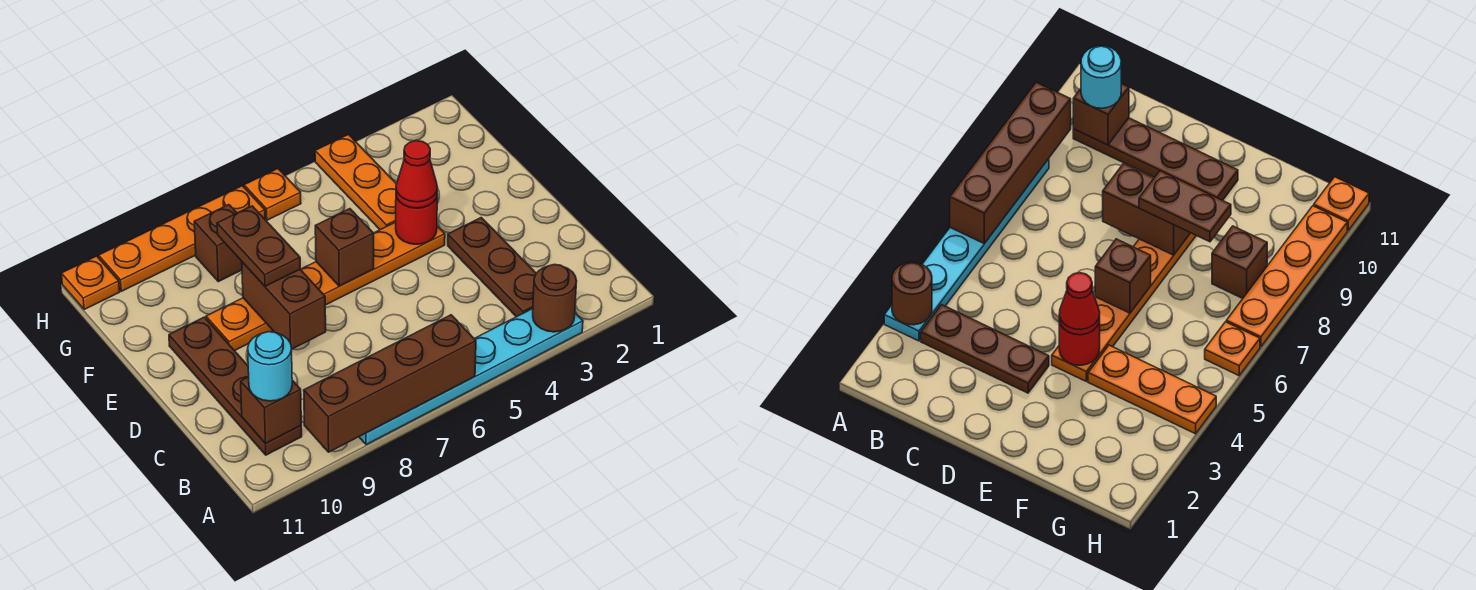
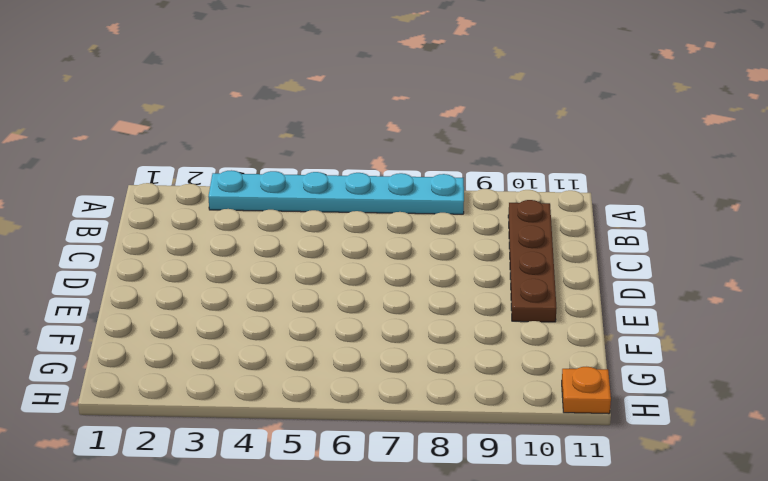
none -> brown 1x3 plate [448,218,536,317]
none -> orange 1x6 plate [206,222,445,351]
none -> orange 1x3 plate [315,135,396,230]

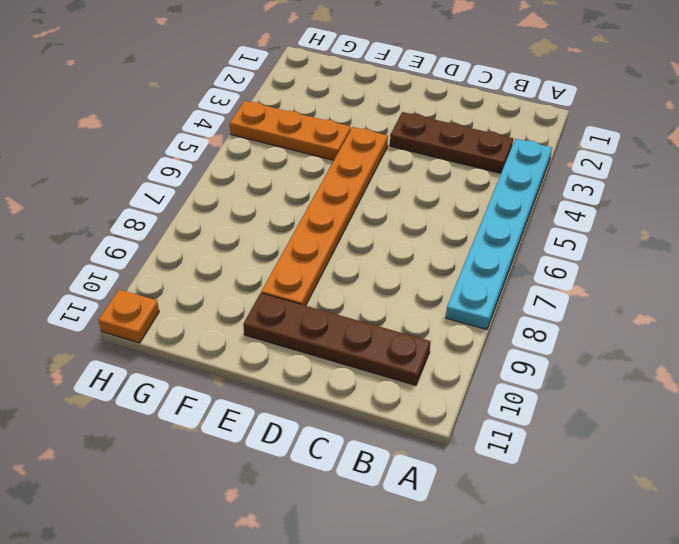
none -> brown 1x1 brick [194,205,242,282]
none -> orange 1x1 plate [244,169,301,220]
none -> orange 1x4 plate [99,186,265,291]

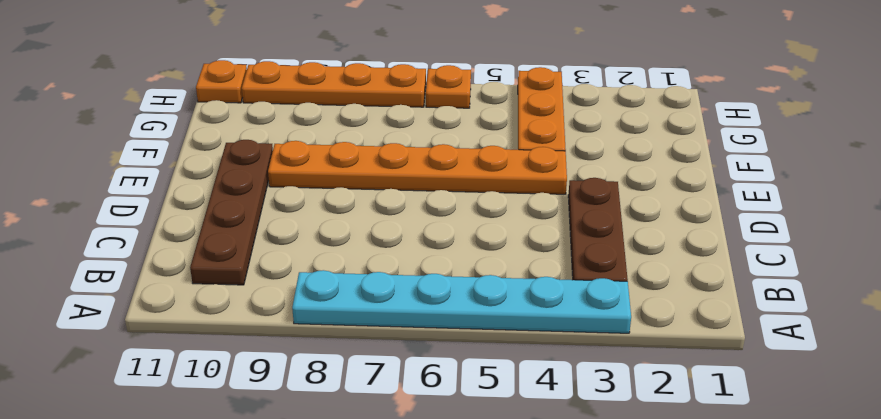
none -> brown 1x1 brick [194,205,242,282]
none -> brown 1x1 round brick [533,264,577,332]
none -> brown 1x4 brick [304,315,476,452]

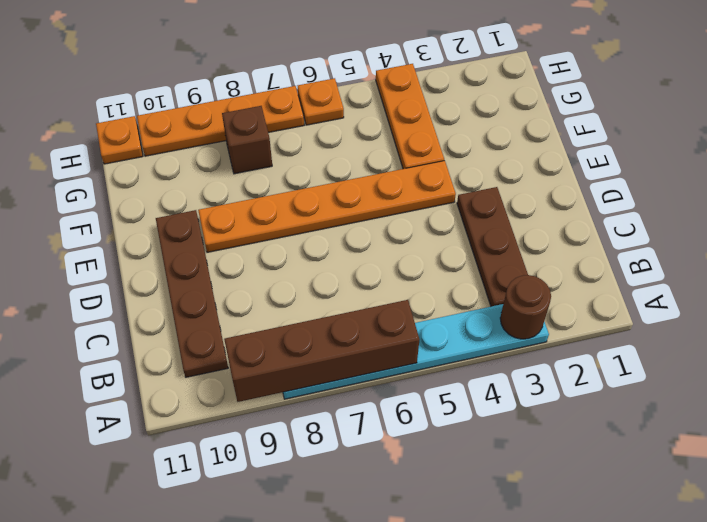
none -> brown 1x1 brick [241,377,301,444]
none -> brown 1x2 brick [242,262,326,349]
none -> red 1x1 round brick [396,196,437,244]

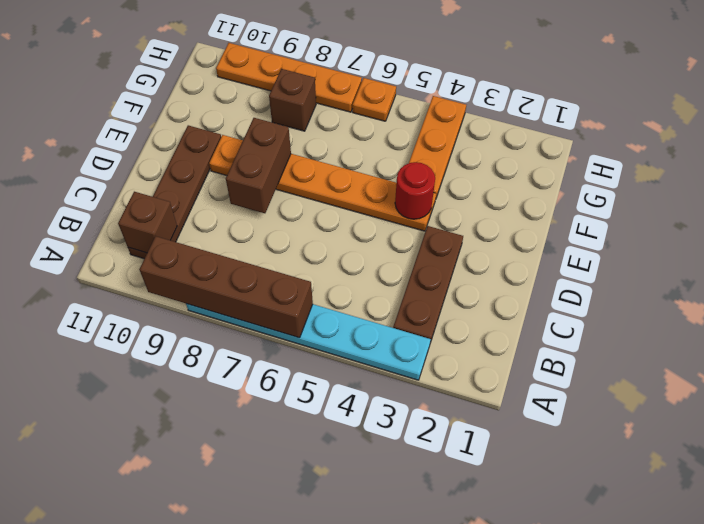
none -> orange 1x1 plate [61,256,120,310]
none -> brown 1x1 round brick [533,264,577,332]
none -> brown 1x1 brick [315,209,374,286]

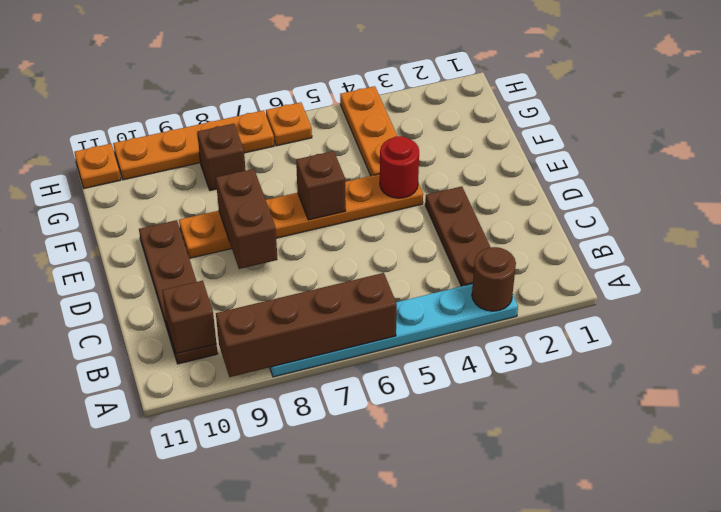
none -> cyan 1x1 round brick [248,332,292,401]
none -> red 1x1 cone [396,141,438,208]
none -> brown 1x2 plate [217,206,300,286]

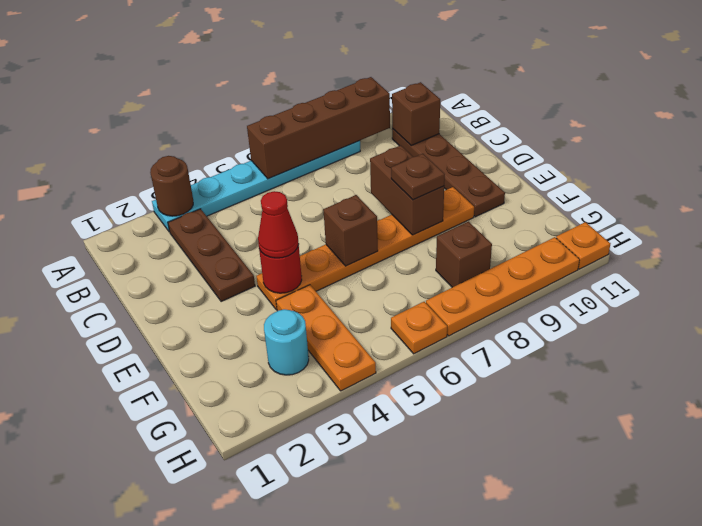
brown 1x1 plate [391,154,445,200] -> brown 1x2 plate [217,206,300,286]
cyan 1x1 round brick [264,309,309,375] -> cyan 1x1 round brick moved to [248,332,292,401]

